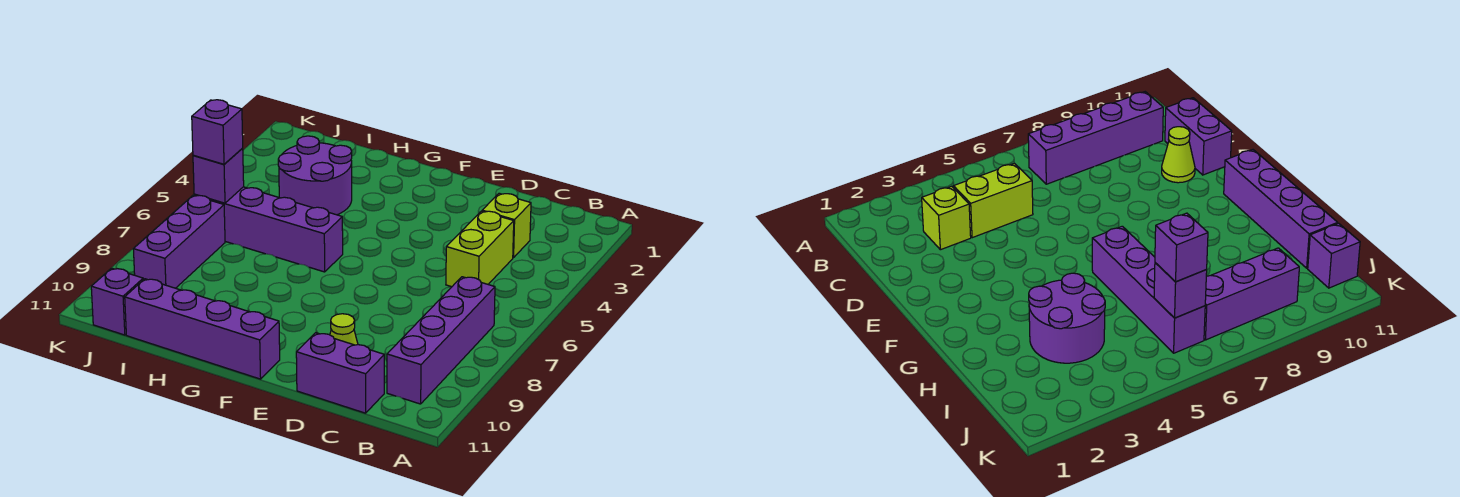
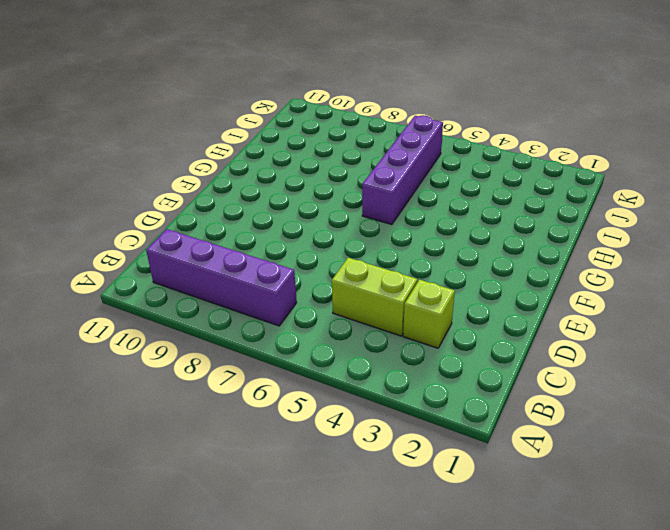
none -> purple 1x2 brick [296,333,384,413]
none -> lime 1x1 cone [330,314,358,345]
none -> purple 1x4 brick [125,279,280,379]

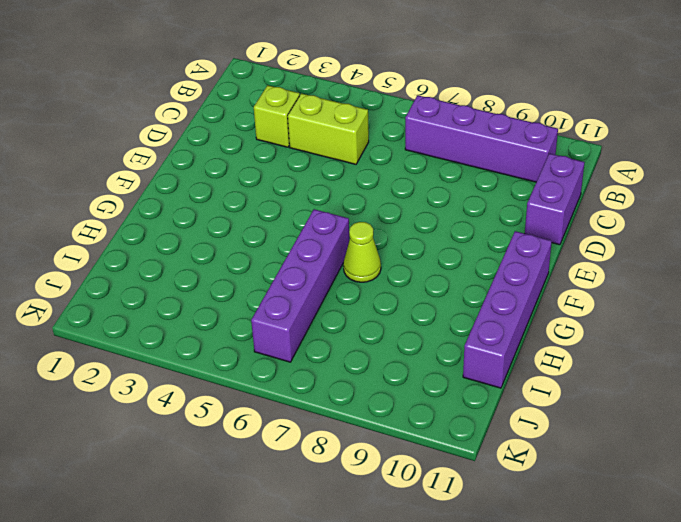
lime 1x1 cone [343,222,381,282] -> lime 1x1 cone moved to [330,314,358,345]
none -> purple 2x2 round brick [278,136,352,215]
none -> purple 1x3 brick [133,195,225,288]
none -> purple 1x1 brick [91,268,143,335]

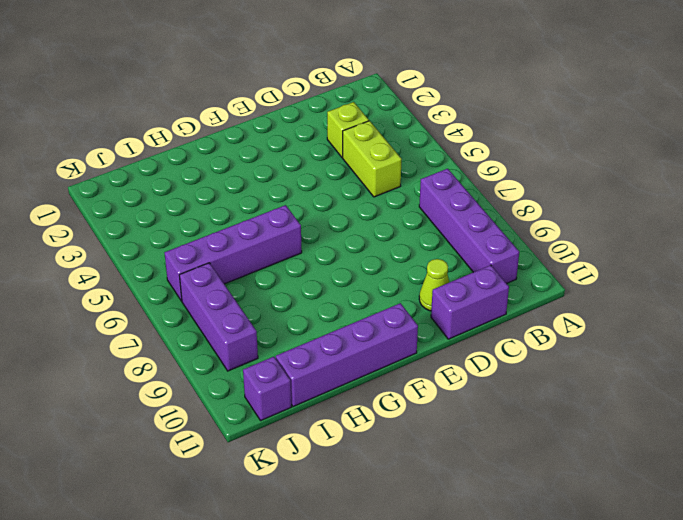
none -> purple 2x2 round brick [278,136,352,215]
none -> purple 1x1 brick [193,148,244,203]
none -> purple 1x1 brick [192,100,243,164]

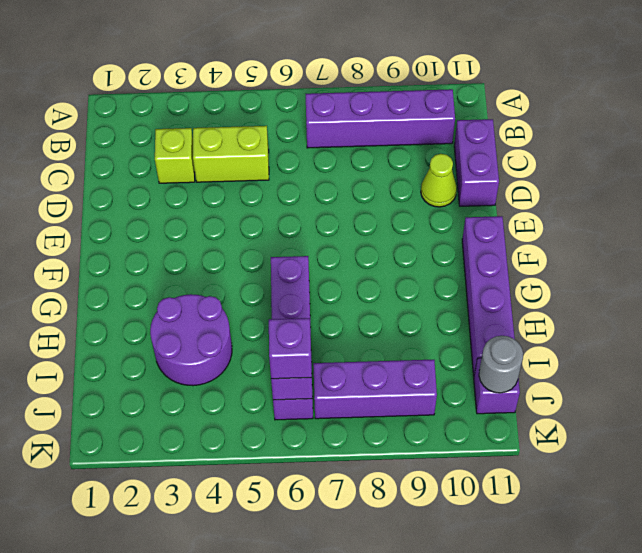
grey 1x1 round brick [479,336,523,393] -> none

